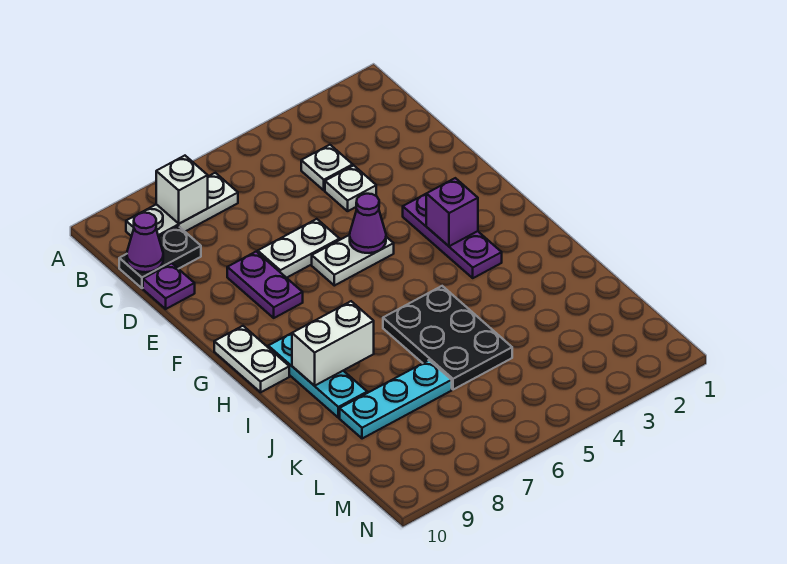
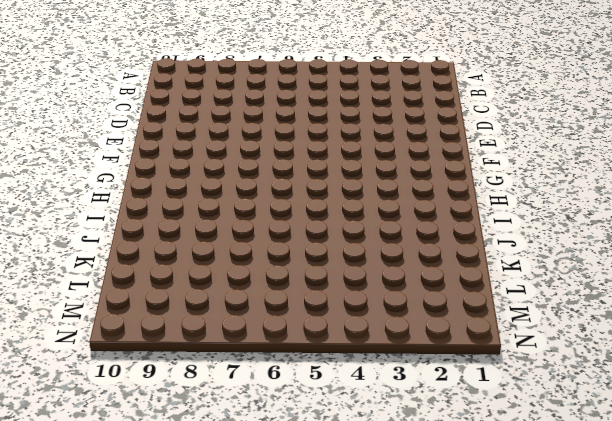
none -> white 1x3 plate [126,173,238,237]
none -> white 1x1 plate [301,145,353,190]
none -> black 1x2 plate [119,226,201,288]

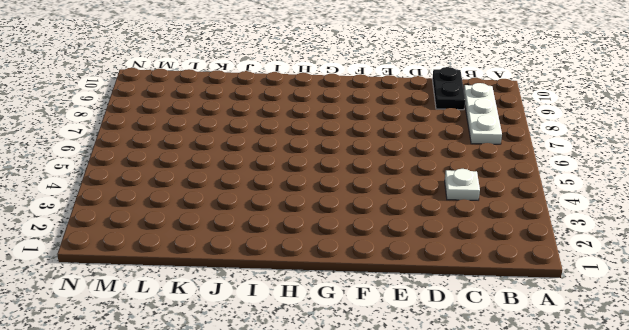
none -> white 1x1 plate [325,165,376,211]
none -> purple 1x1 plate [143,263,195,309]
none -> white 1x2 plate [258,219,340,278]

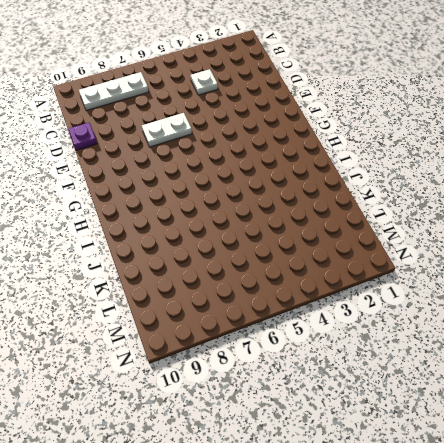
none -> black 1x2 plate [119,226,201,288]
none -> white 1x1 plate [325,165,376,211]
none -> purple 1x2 plate [227,252,303,318]

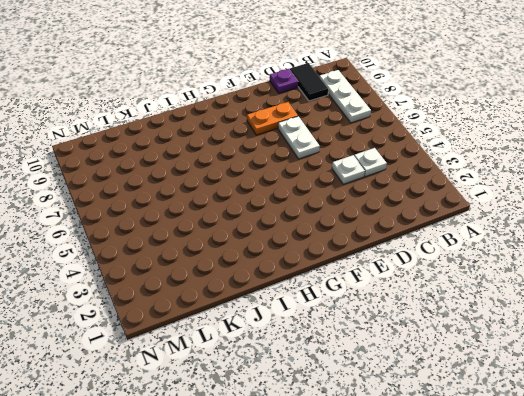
black 1x2 tile [290,63,328,101] -> black 1x2 plate [119,226,201,288]
orange 1x2 plate [247,102,298,135] -> purple 1x2 plate [227,252,303,318]
none -> purple 1x3 plate [403,194,502,278]
none -> white 1x2 plate [312,235,394,286]
none -> white 1x2 plate [214,326,289,392]

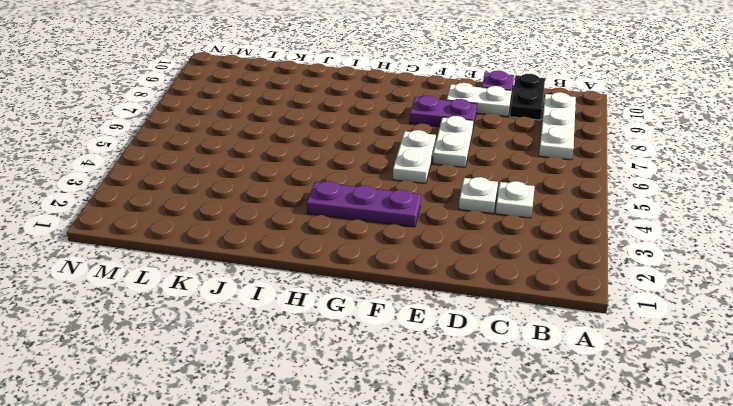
white 1x2 plate [447,83,512,117] -> white 1x2 plate moved to [214,326,289,392]
none -> cyan 1x3 plate [268,333,367,418]
none -> black 2x3 plate [383,286,512,390]
none -> cyan 1x3 plate [340,360,452,439]

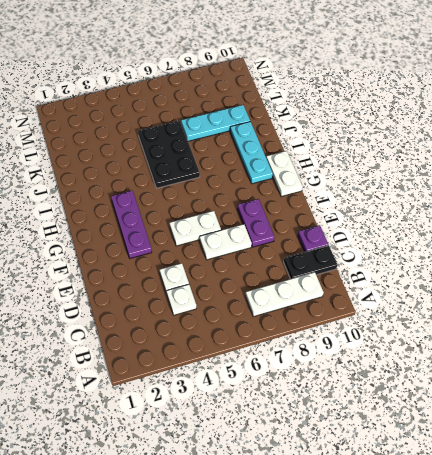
none -> white 1x1 brick [156,156,208,224]
none -> purple 1x1 cone [127,213,163,272]
none -> purple 1x1 cone [350,194,386,253]

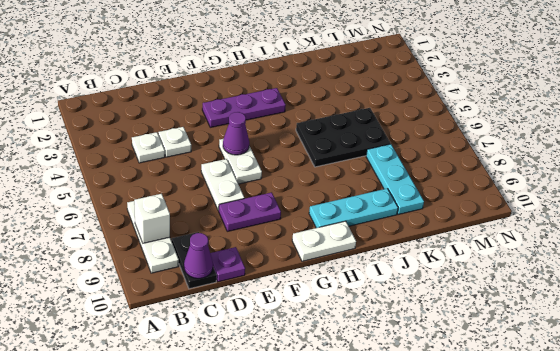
none -> purple 1x1 brick [426,178,478,246]
none -> white 1x2 brick [292,301,374,386]

